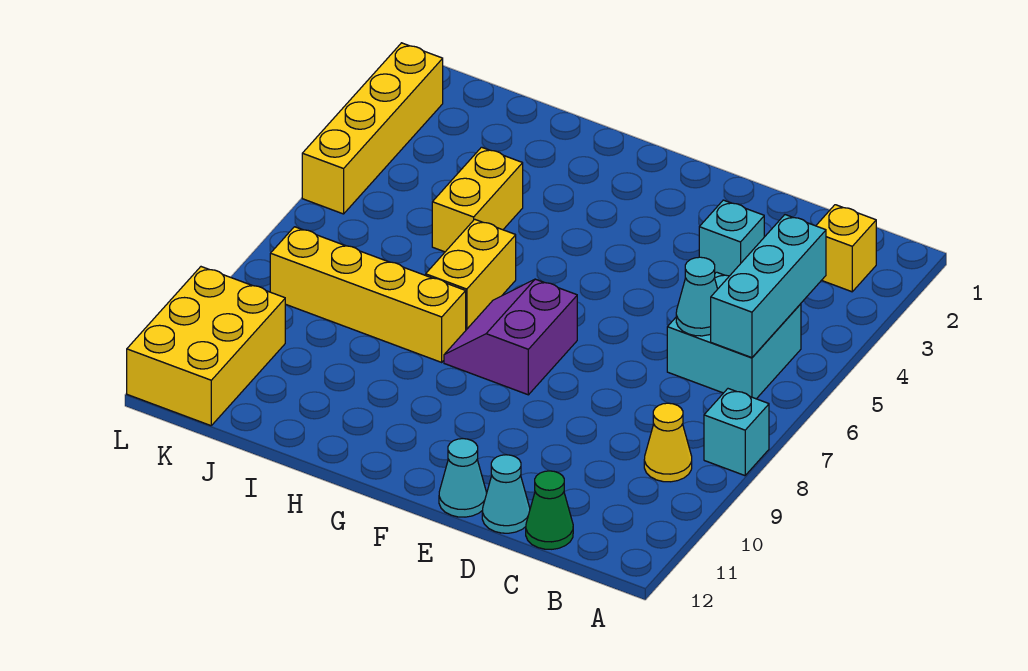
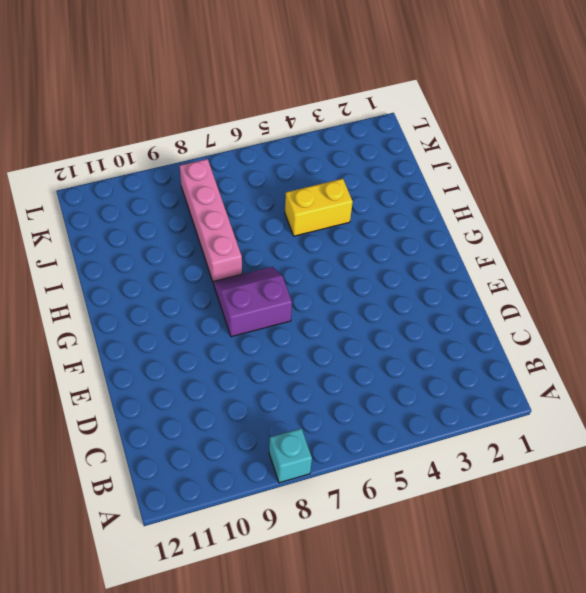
pink 1x4 brick [180,159,242,283] -> yellow 1x4 brick [270,227,466,362]
none -> yellow 1x1 brick [816,205,876,292]
none -> cyan 2x2 brick [667,272,801,399]
none -> yellow 1x1 cone [644,403,692,482]

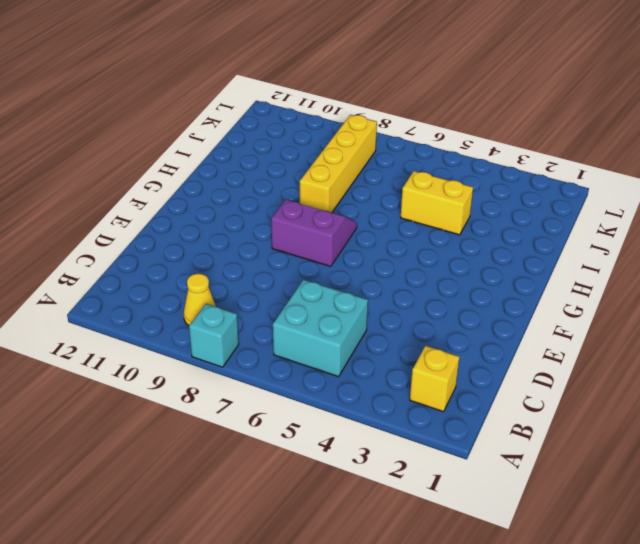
none -> green 1x1 cone [526,471,573,549]
none -> cyan 1x1 brick [699,200,764,276]
none -> cyan 1x1 cone [482,455,530,533]

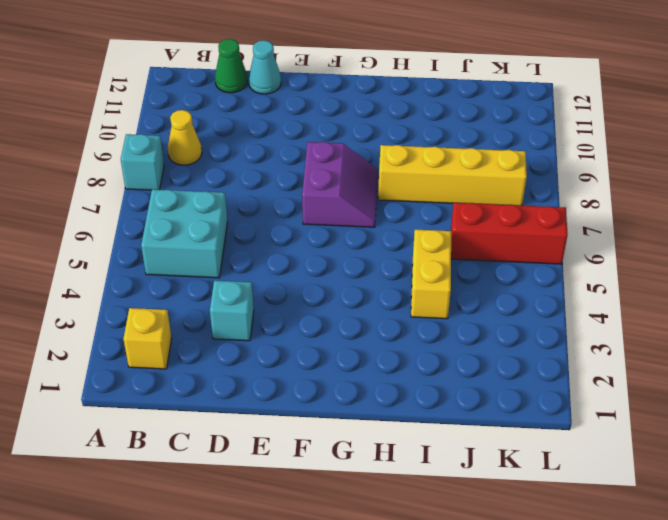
red 1x3 brick [451,203,568,264] -> none
none -> cyan 1x1 cone [439,439,487,517]
none -> yellow 1x2 brick [426,219,516,330]
none -> yellow 2x3 brick [127,267,285,426]

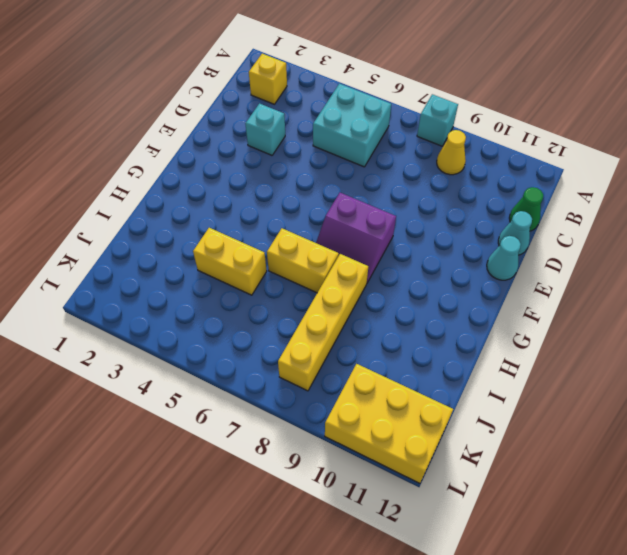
none -> yellow 1x4 brick [302,43,443,214]
none -> cyan 1x3 brick [711,215,826,358]
none -> cyan 1x1 cone [676,257,717,336]

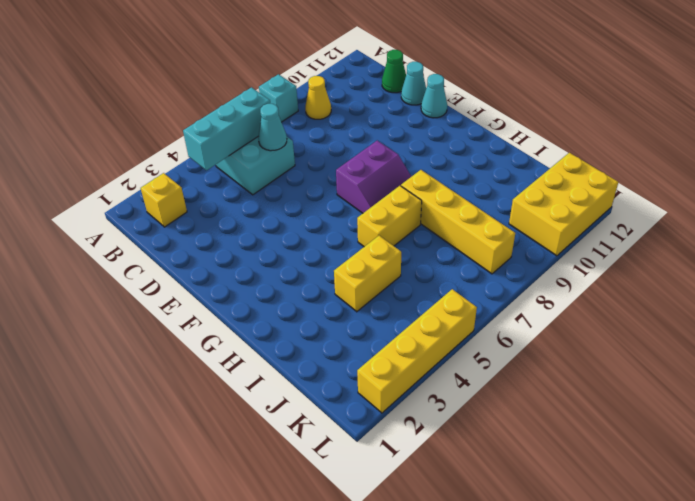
none -> cyan 1x1 brick [699,200,764,276]

